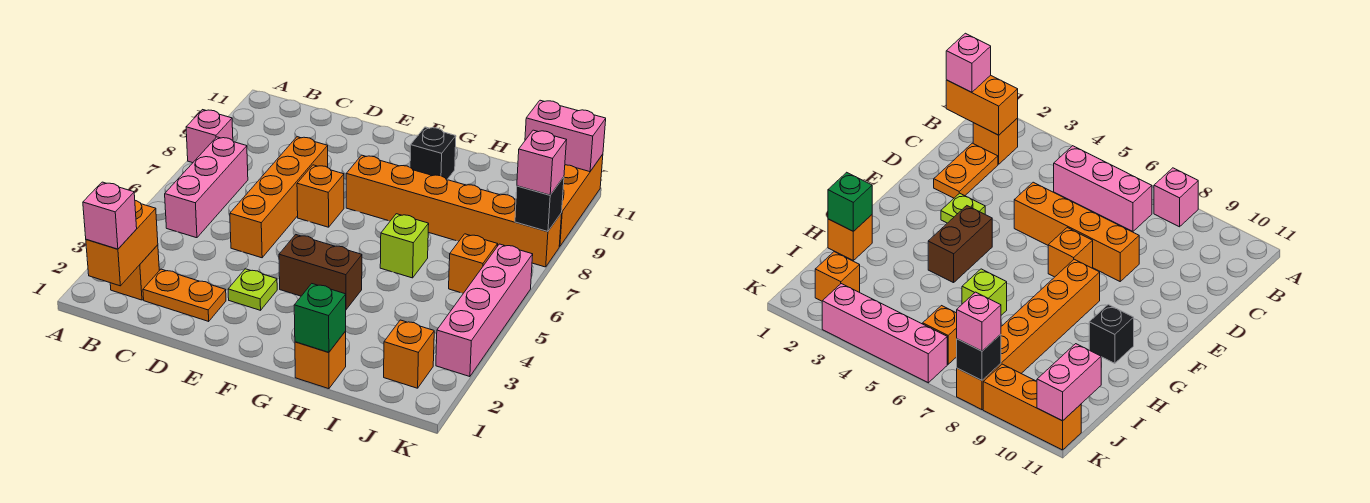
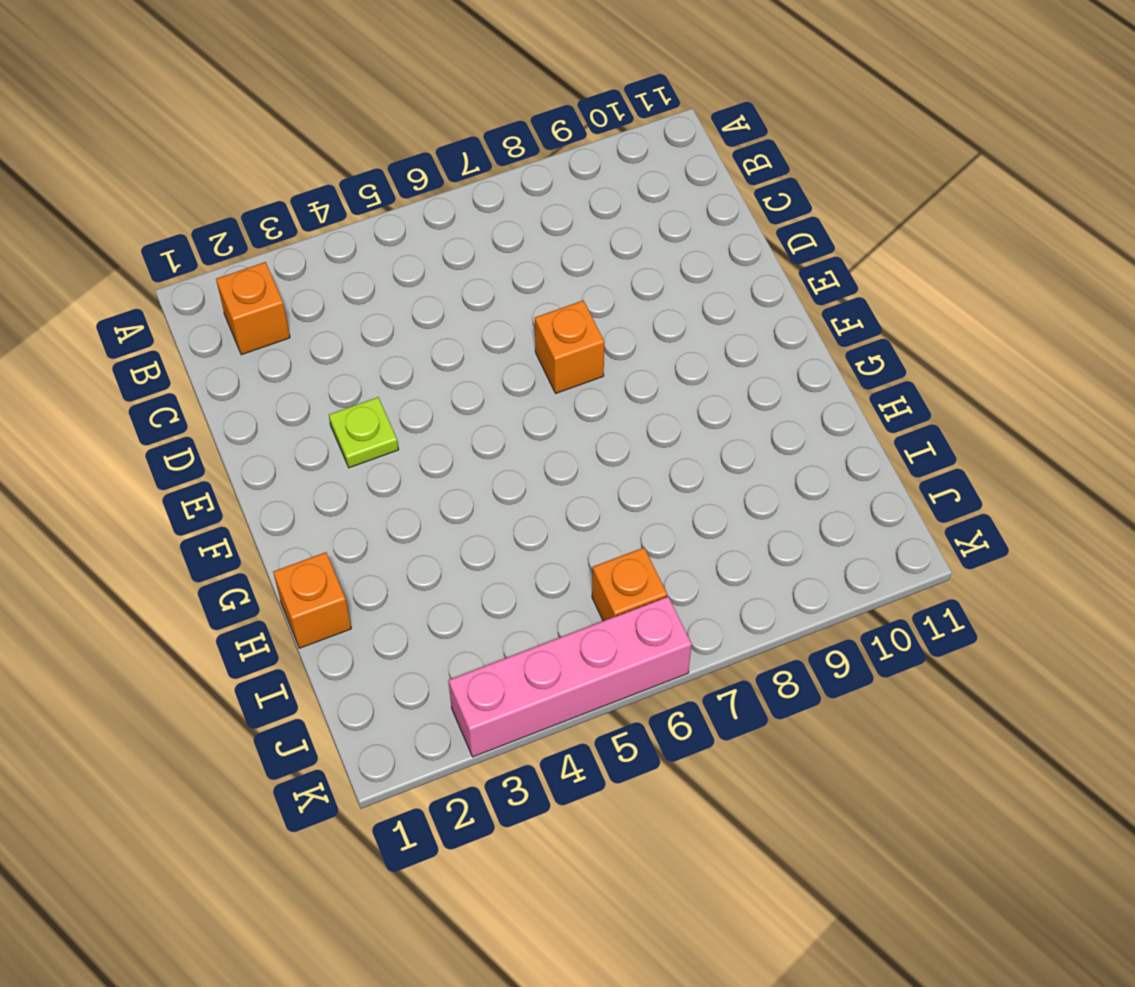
none -> pink 1x1 brick [186,110,233,163]
none -> pink 1x3 brick [165,137,248,238]
none -> orange 1x2 plate [143,269,226,321]

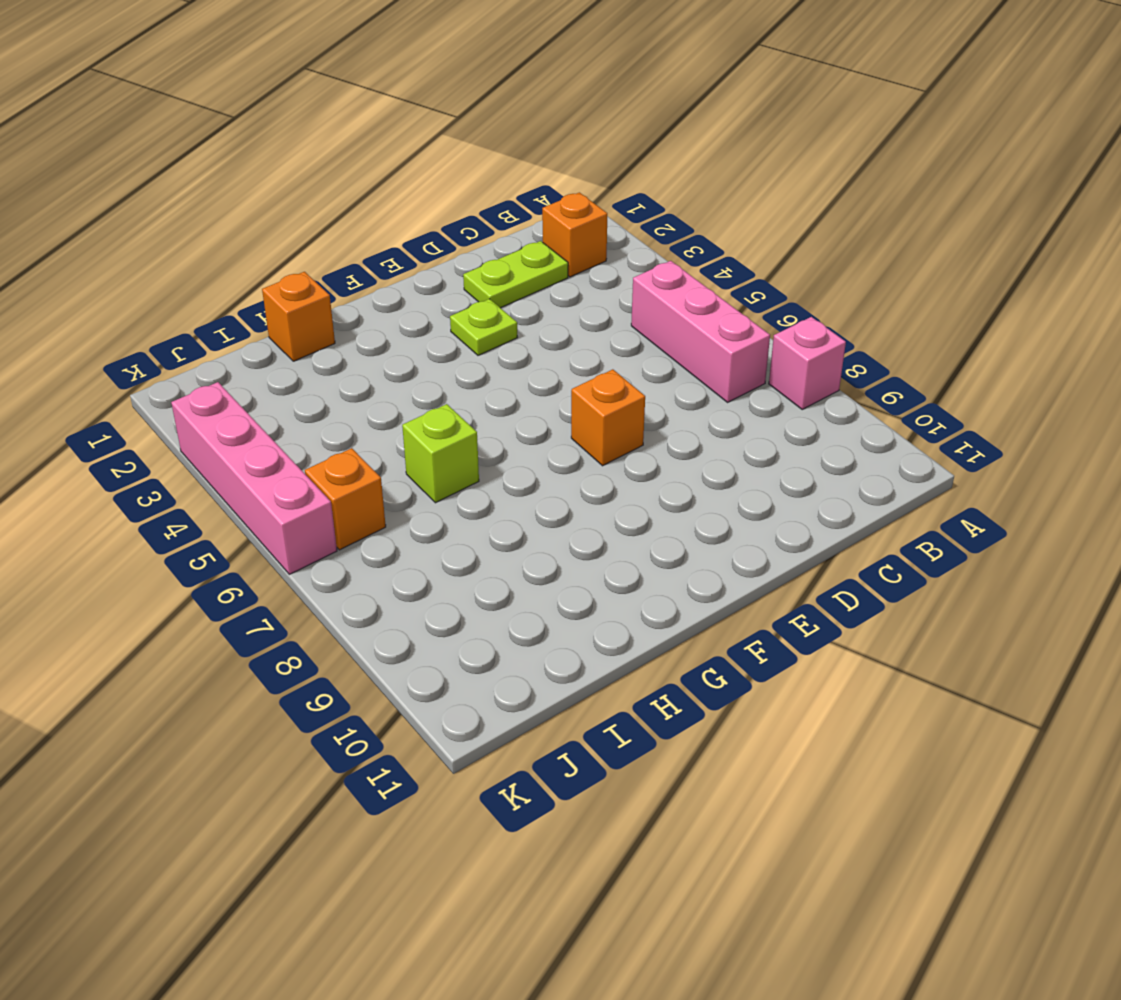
lime 1x2 plate [463,241,568,308] -> orange 1x2 plate [143,269,226,321]
none -> orange 1x4 brick [230,137,328,258]
none -> brown 1x2 brick [279,235,362,309]
none -> orange 1x6 brick [346,155,562,267]

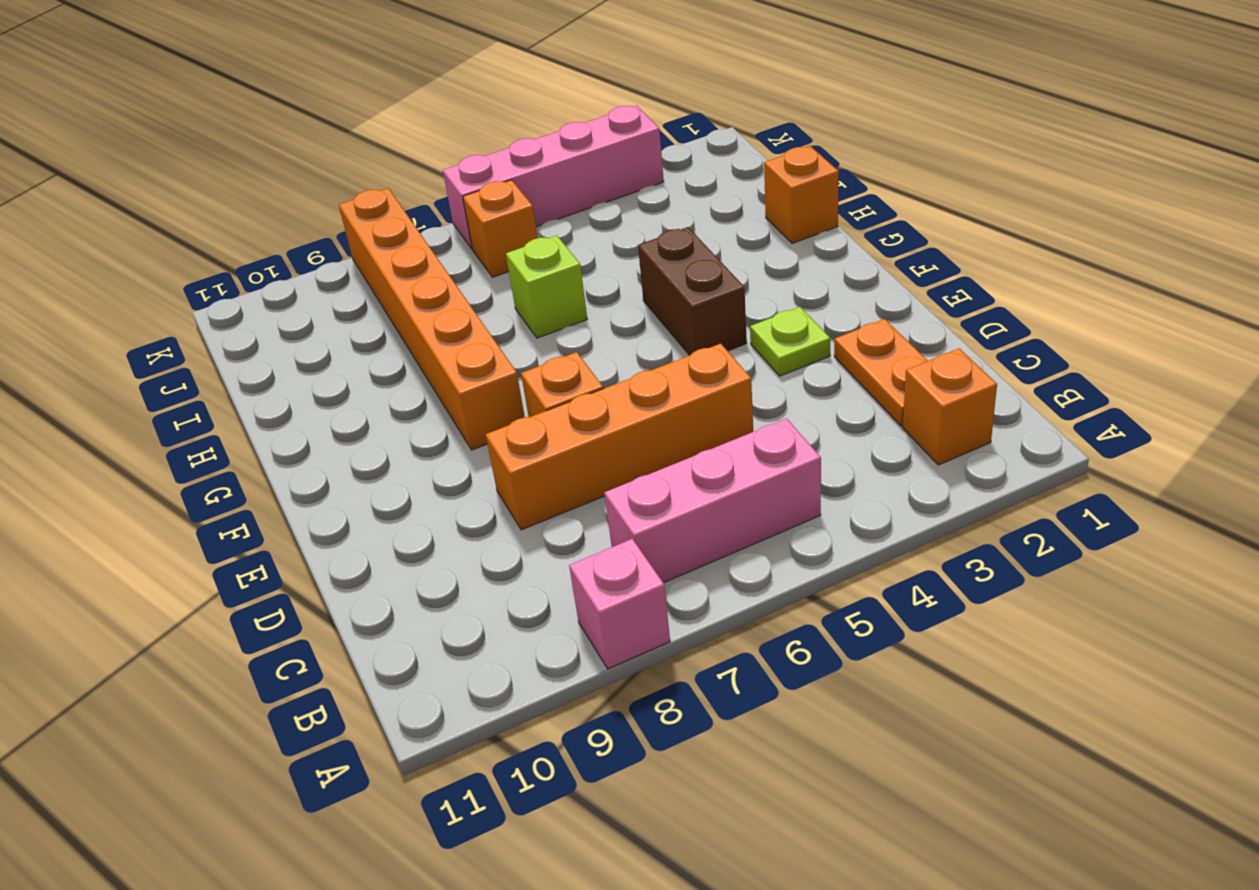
none -> black 1x1 brick [410,127,456,180]
none -> orange 1x1 brick [384,320,434,388]
none -> orange 1x3 brick [559,154,603,247]

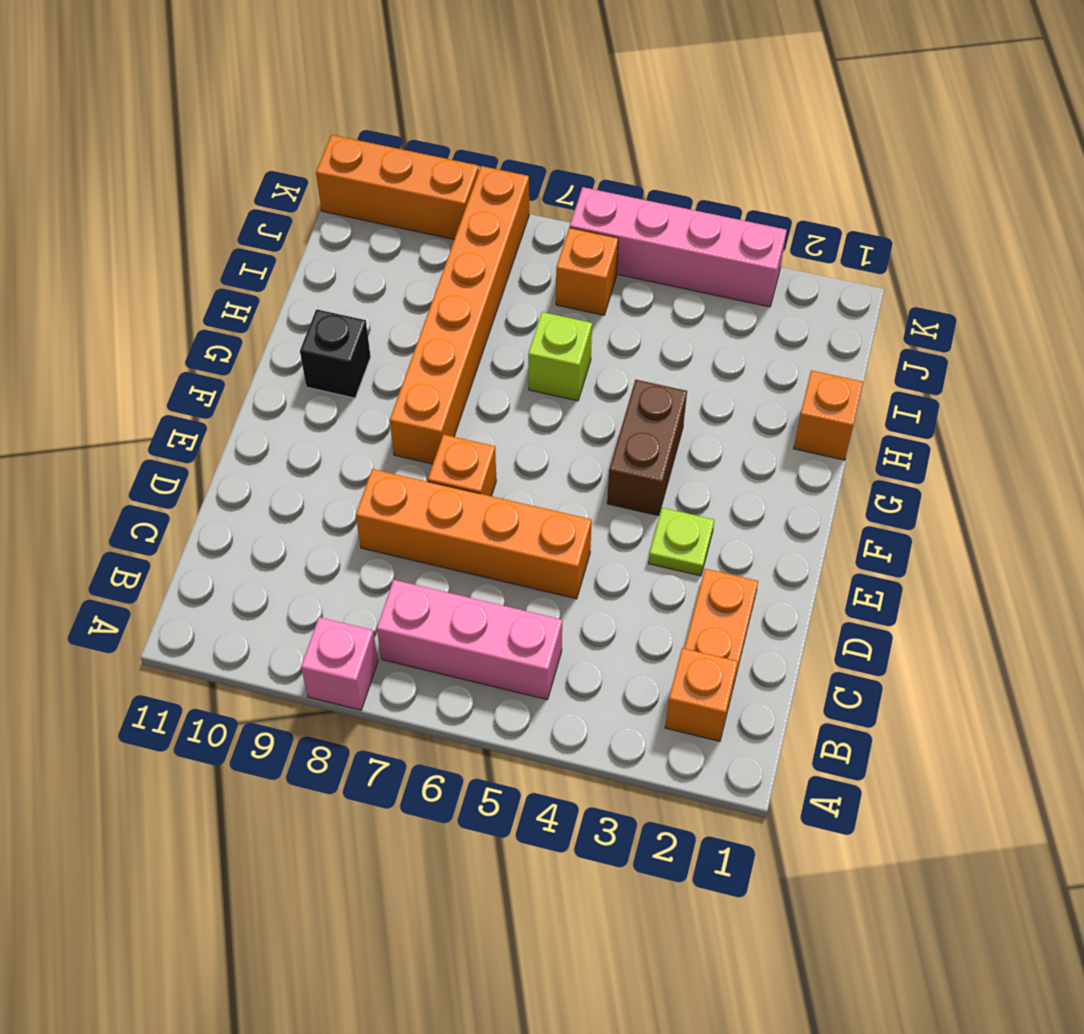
none -> orange 1x1 brick [384,320,434,388]
none -> orange 1x2 brick [86,201,158,286]
none -> green 1x1 brick [294,284,346,352]

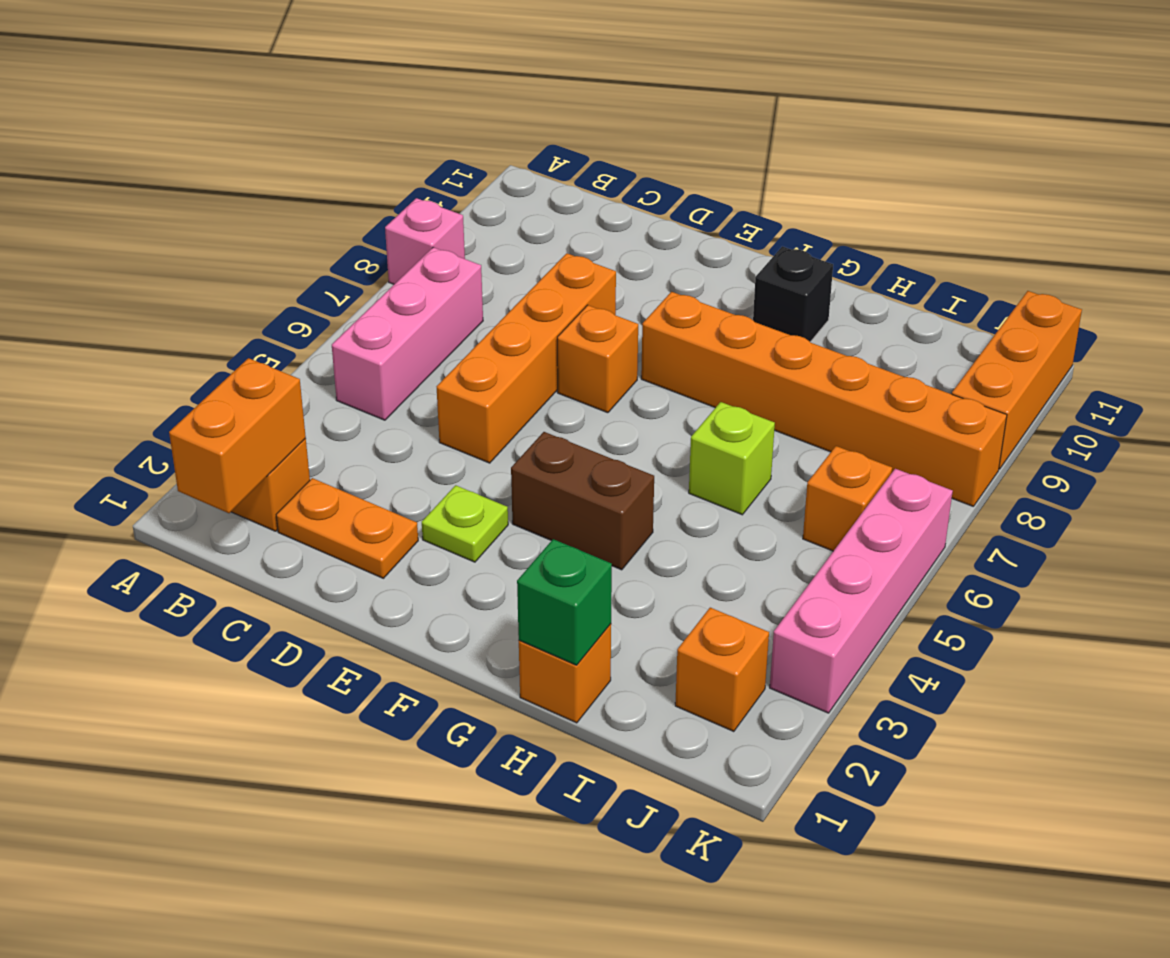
none -> pink 1x2 brick [525,100,606,172]
none -> black 1x1 brick [515,177,564,231]
none -> pink 1x1 brick [83,182,137,249]

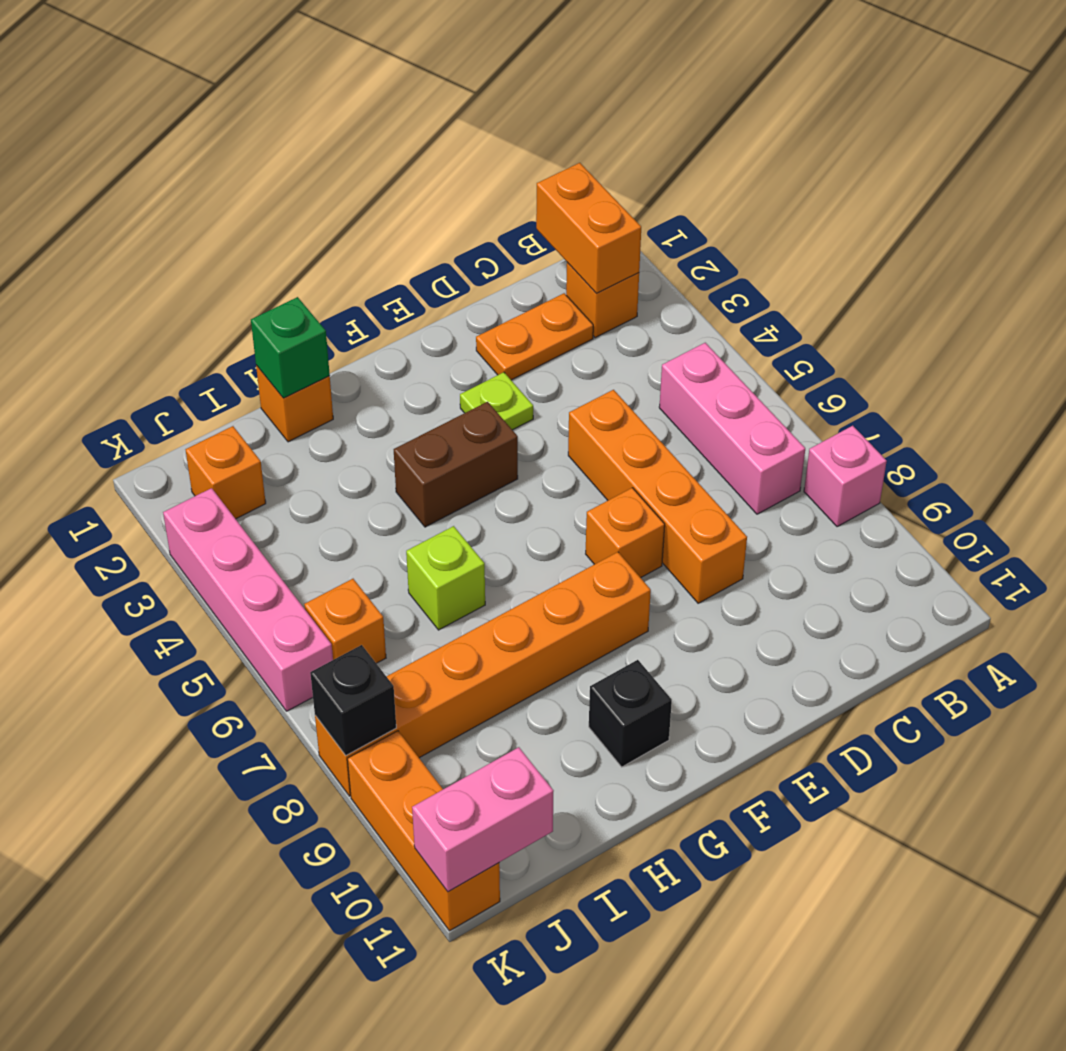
none -> pink 1x1 brick [83,182,137,249]
none -> pink 1x1 brick [517,130,566,195]

